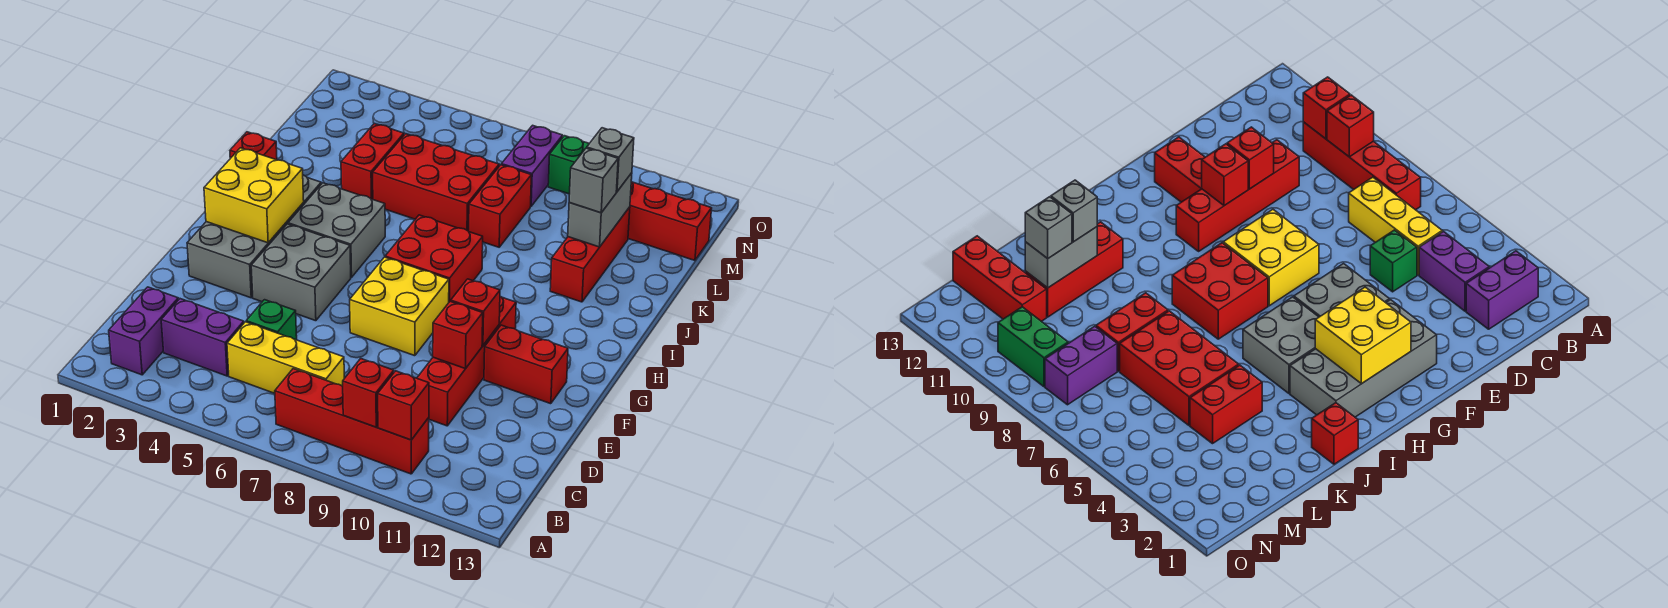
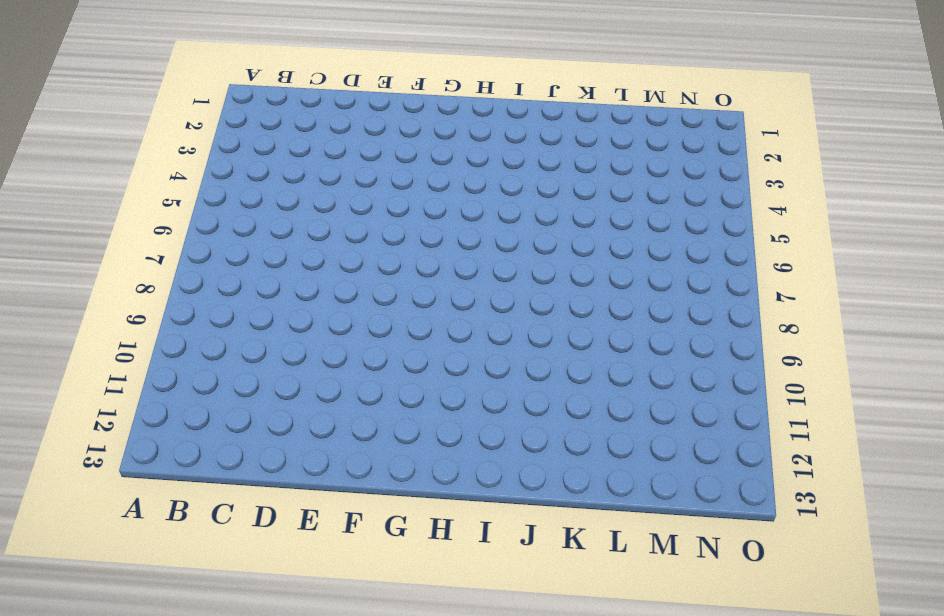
none -> purple 1x2 brick [109,287,178,375]
none -> red 1x4 brick [275,369,429,474]
none -> purple 1x2 brick [161,299,244,376]

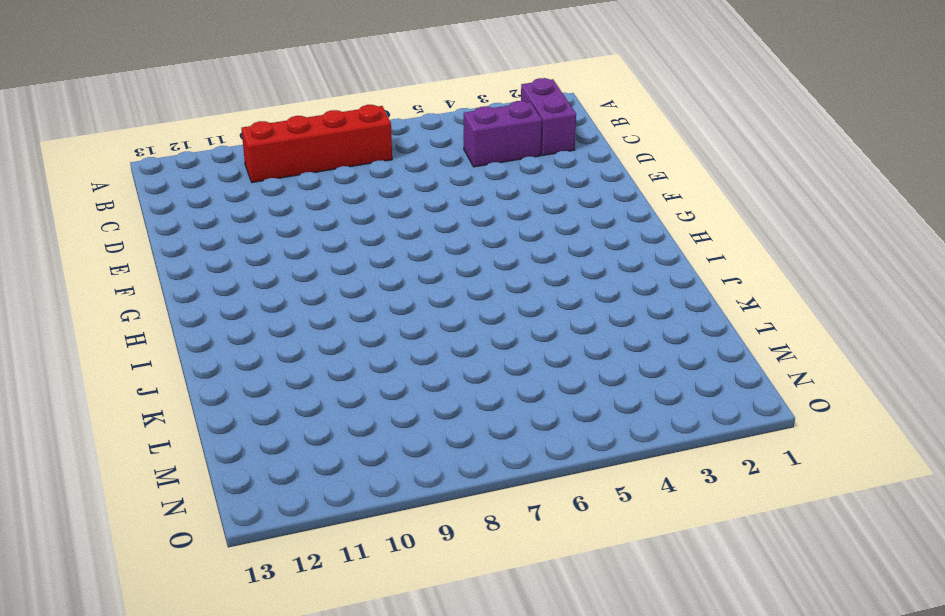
none -> yellow 1x3 brick [227,322,344,393]
none -> green 1x1 brick [246,300,297,340]
none -> red 1x4 brick [417,296,516,426]

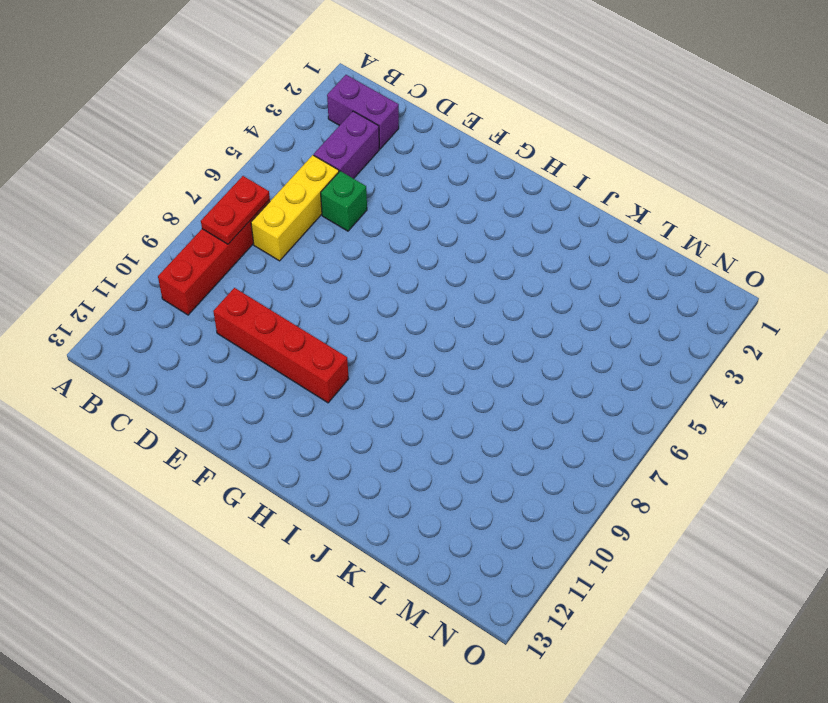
red 1x2 plate [201,176,270,244] -> none
none -> grey 2x4 brick [187,175,321,298]
none -> grey 2x2 brick [251,224,351,321]
none -> yellow 2x2 brick [350,257,449,356]

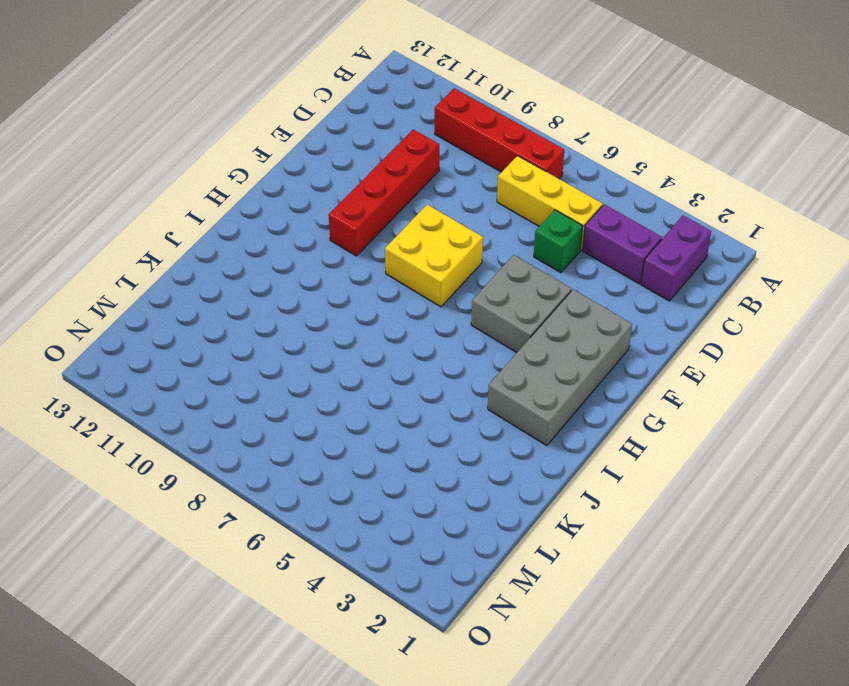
none -> red 1x2 brick [484,325,568,404]
none -> grey 2x2 brick [288,183,385,277]
none -> red 2x2 brick [385,215,483,302]

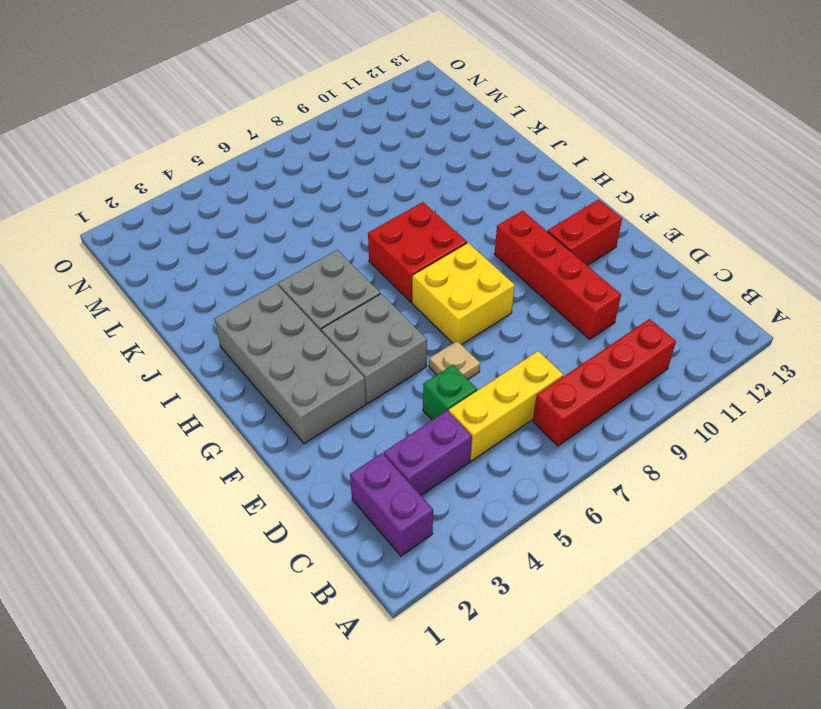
tan 1x1 plate [429,341,480,379] -> none
none -> red 1x1 brick [230,132,277,160]
none -> red 1x3 brick [550,207,630,302]
none -> red 1x2 brick [341,124,404,199]

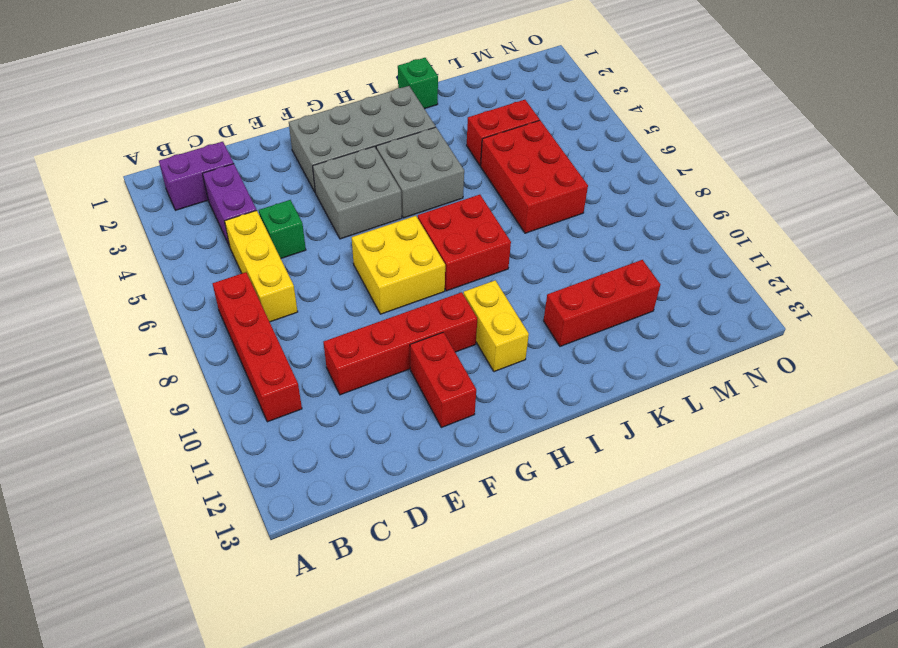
yellow 1x2 brick [463,280,529,372] -> none
green 1x1 brick [398,58,438,109] -> red 1x1 brick [230,132,277,160]
none -> red 1x2 brick [469,165,531,247]
none -> purple 1x2 brick [502,125,563,206]
none -> red 1x3 brick [628,182,712,260]

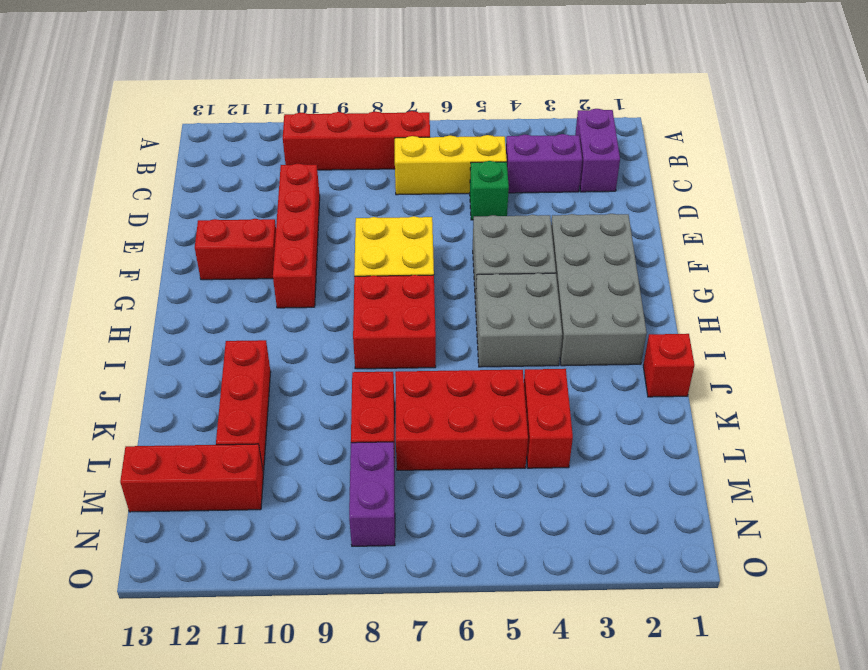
none -> green 1x2 brick [548,136,589,194]
none -> red 1x1 brick [343,359,394,427]
none -> red 1x1 brick [378,371,429,440]

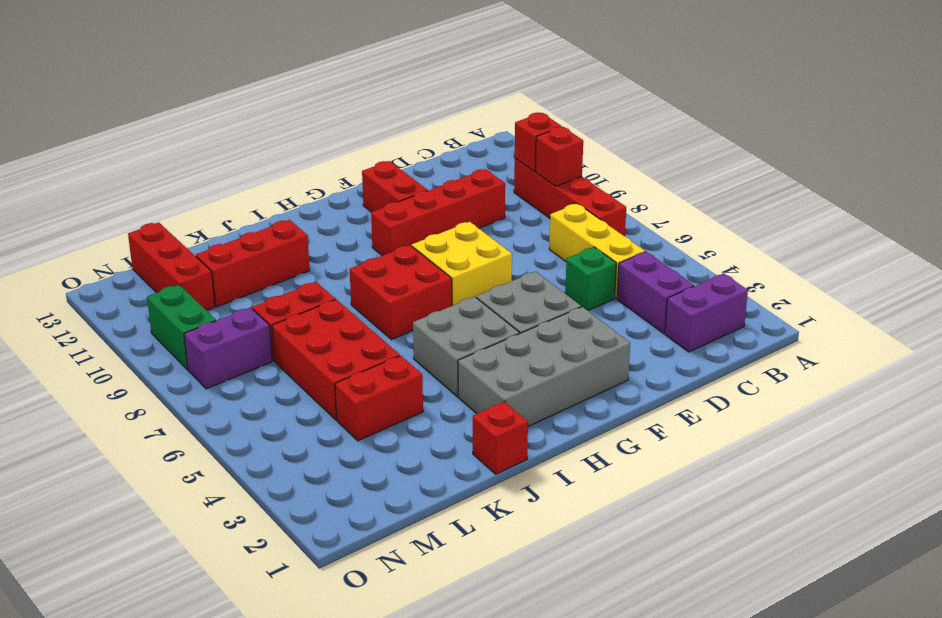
none -> red 1x1 brick [433,301,483,369]
none -> red 1x1 brick [451,279,500,346]
none -> yellow 2x2 brick [204,148,304,243]

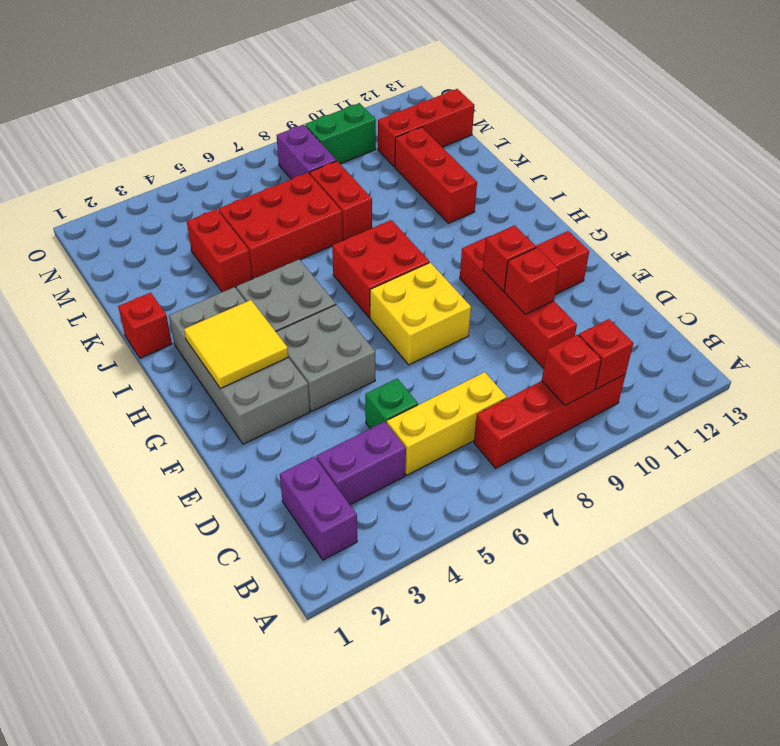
yellow 2x2 tile [184,300,288,388] -> yellow 2x2 brick [204,148,304,243]
none -> grey 1x2 brick [568,173,632,247]
none -> grey 1x1 brick [569,148,618,213]
none -> grey 1x1 brick [587,128,634,192]

